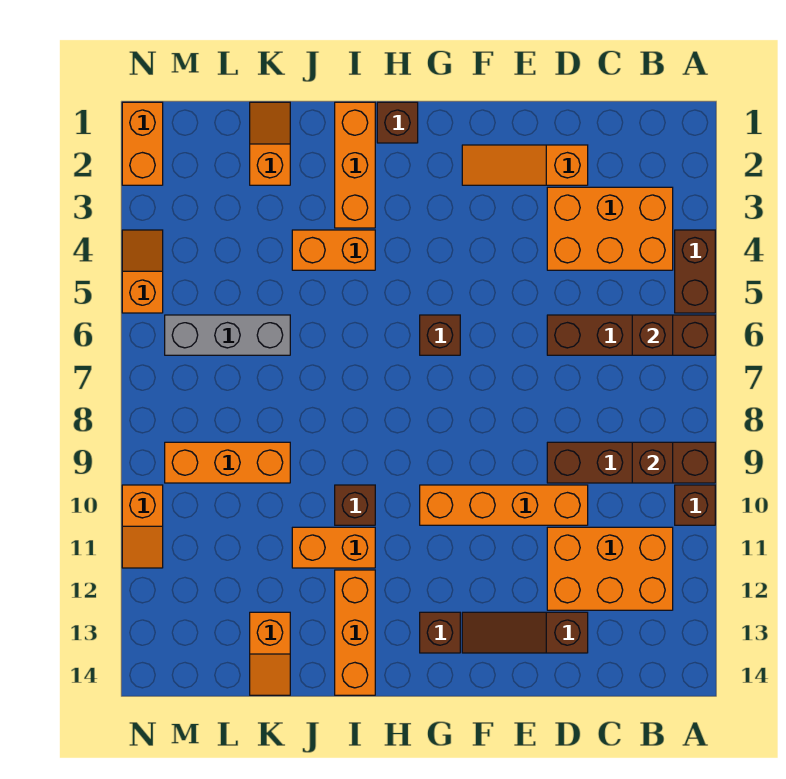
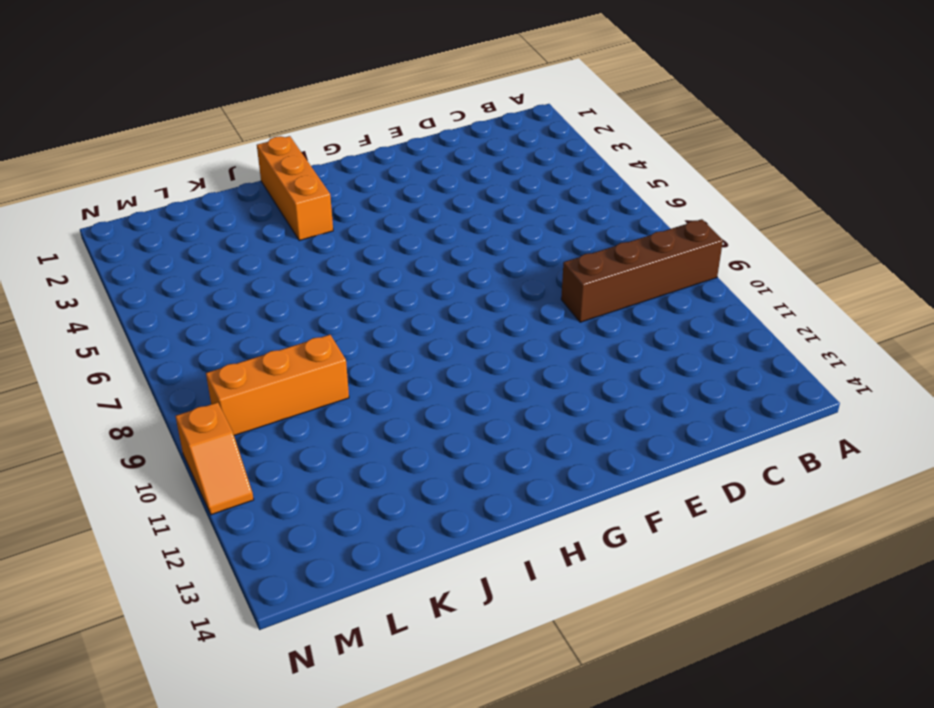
none -> brown 1x2 brick [675,230,715,313]
none -> brown 1x4 brick [547,315,715,355]
none -> brown 1x1 brick [675,485,715,525]

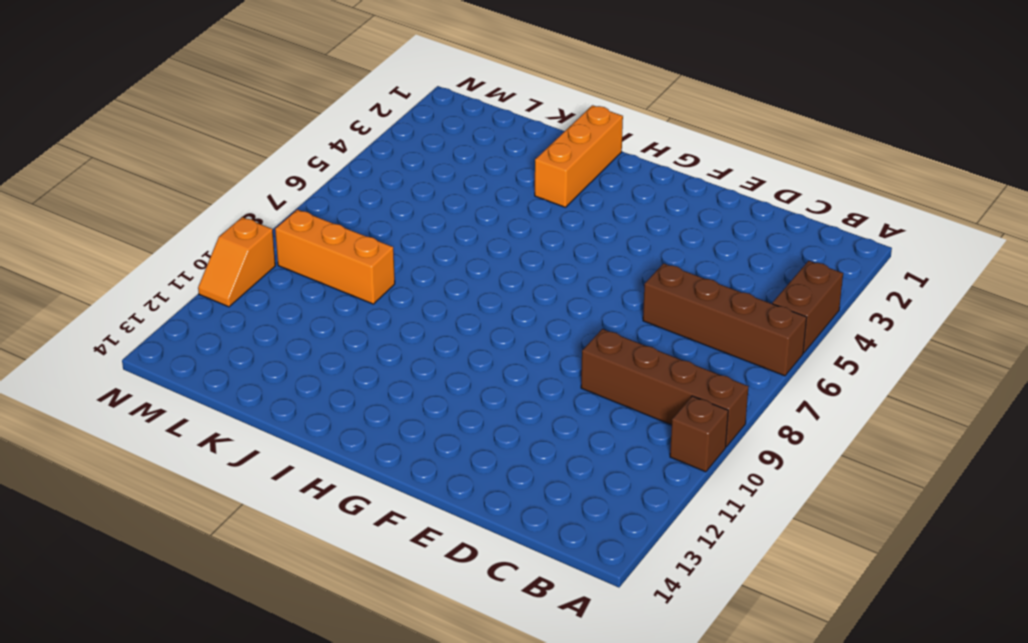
none -> orange 2x3 brick [547,187,673,270]
none -> orange 2x3 brick [547,527,673,610]
none -> orange 1x3 slope [462,145,588,185]

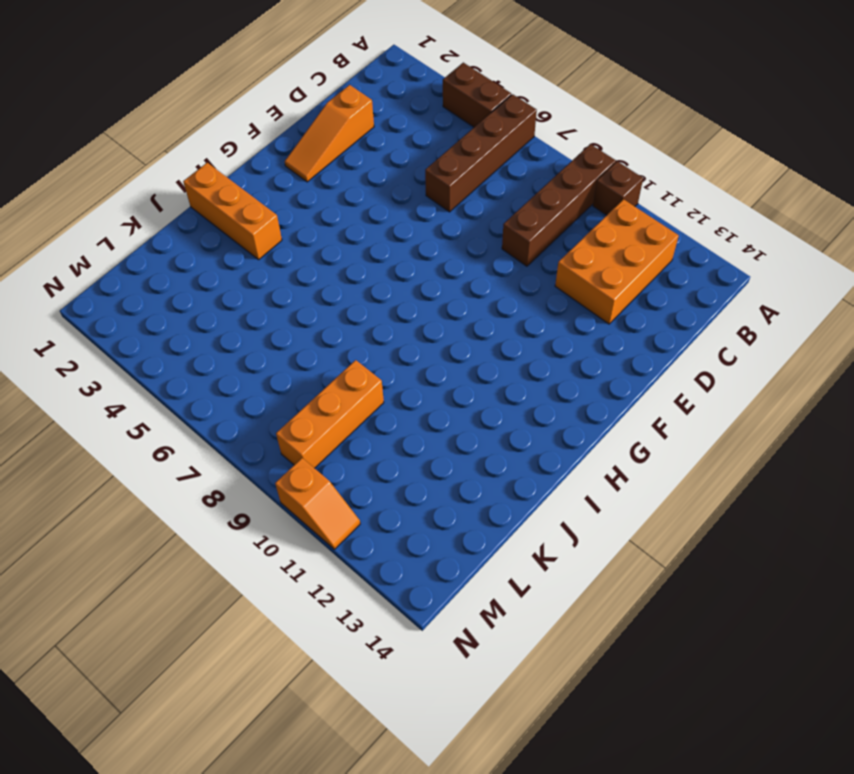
none -> orange 2x3 brick [547,187,673,270]
none -> orange 1x4 brick [420,485,588,525]
none -> brown 1x3 slope [462,612,588,653]

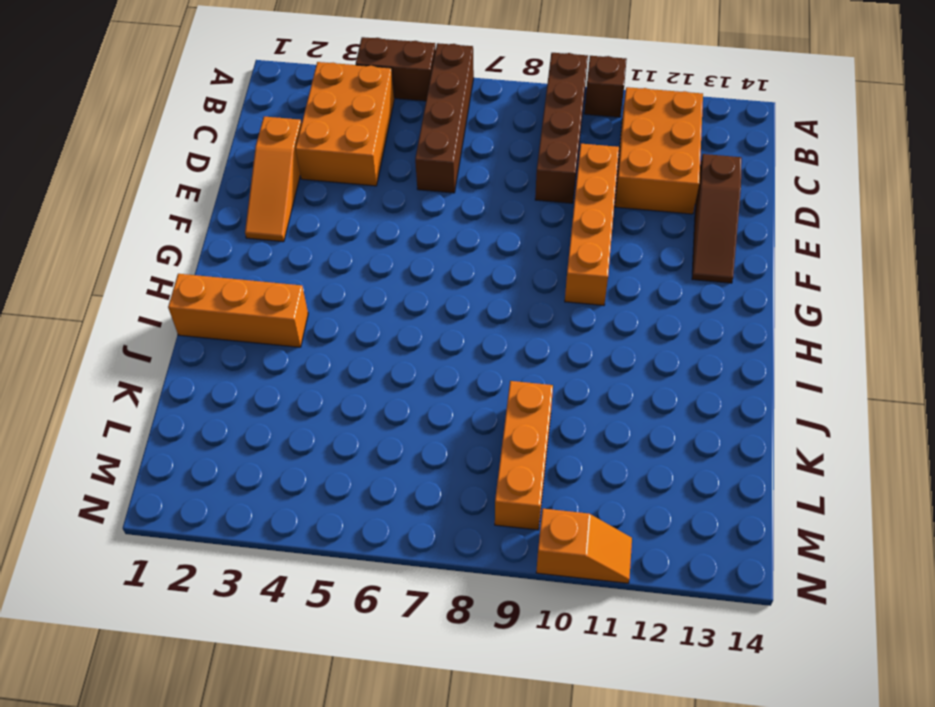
none -> brown 1x1 brick [420,315,460,355]
none -> brown 1x1 brick [420,612,460,653]
none -> brown 1x1 brick [377,102,418,143]

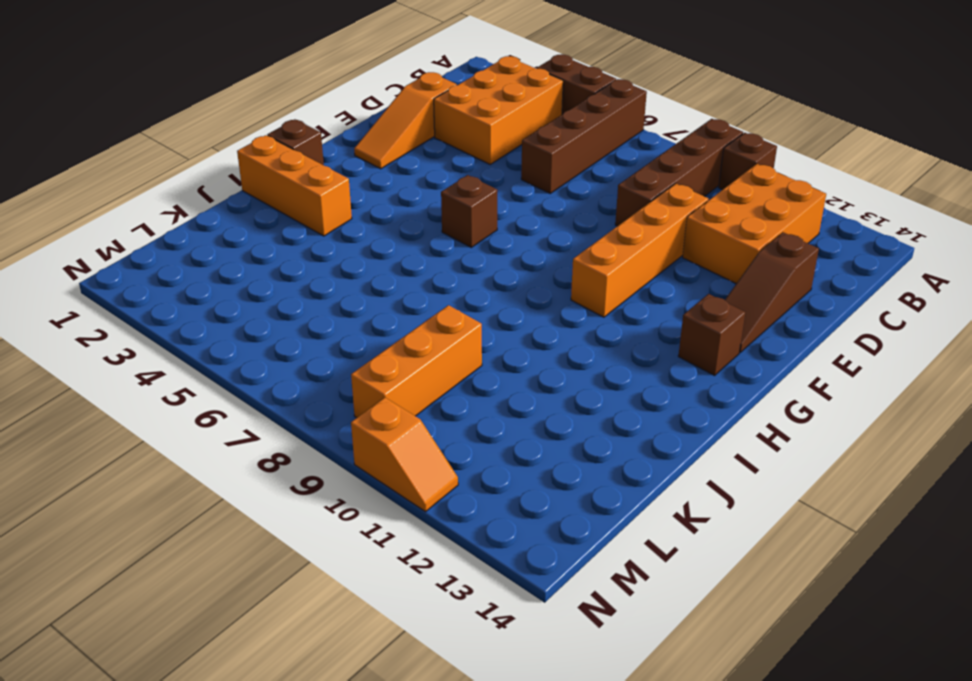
none -> orange 1x2 brick [292,230,375,270]
none -> brown 1x1 brick [335,485,375,525]
none -> orange 1x2 brick [292,527,375,568]

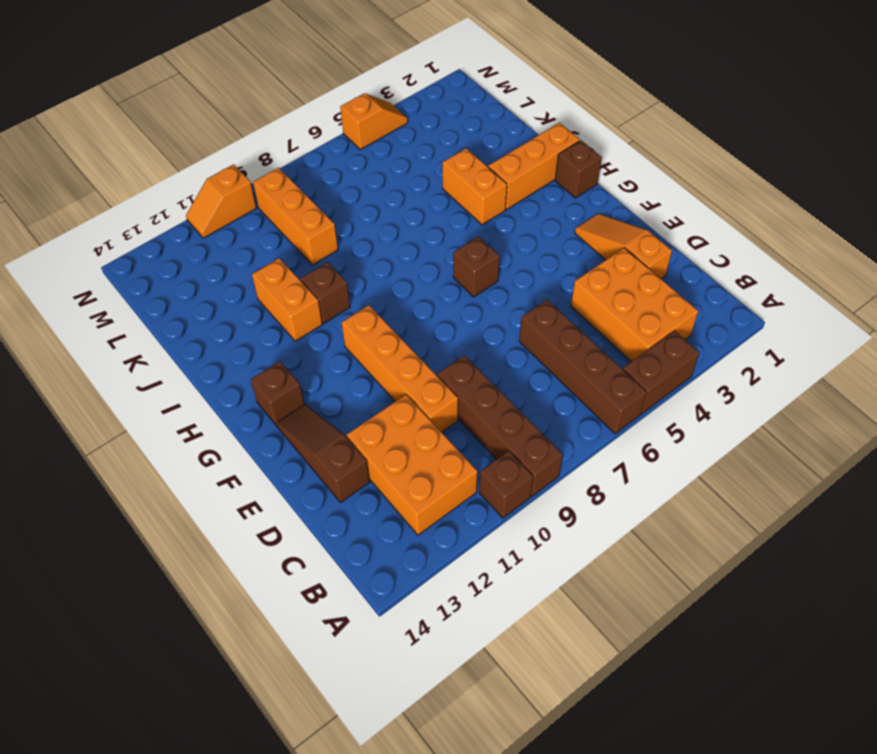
none -> orange 1x3 brick [335,570,375,695]
none -> orange 1x2 slope [250,102,290,185]
none -> grey 1x3 brick [165,315,290,355]

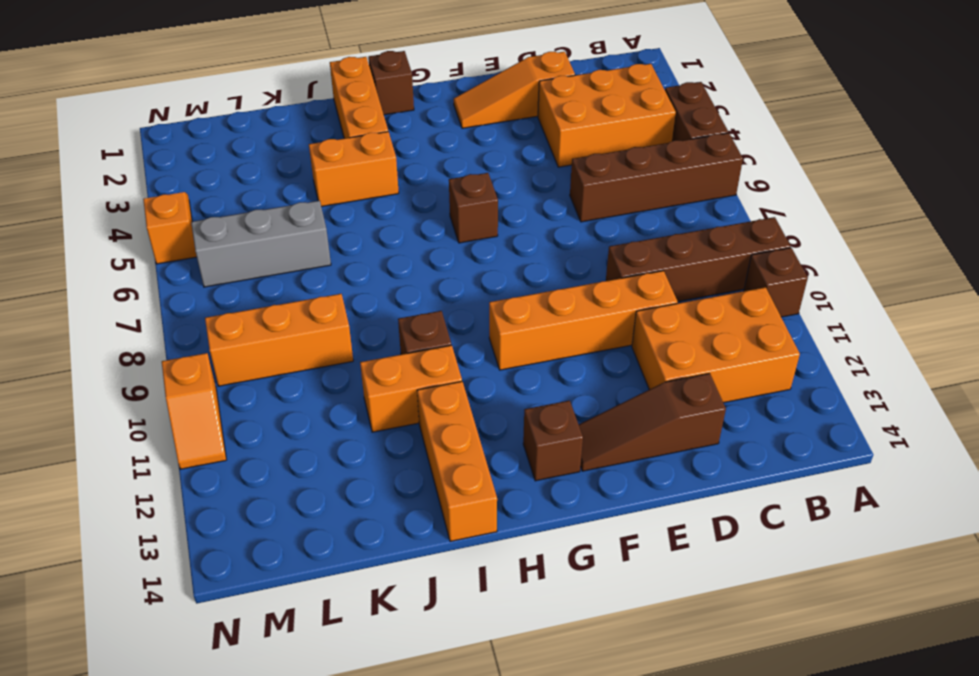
none -> orange 1x2 slope [250,102,290,185]
none -> orange 1x2 slope [250,612,290,695]
none -> orange 1x2 brick [122,102,163,185]

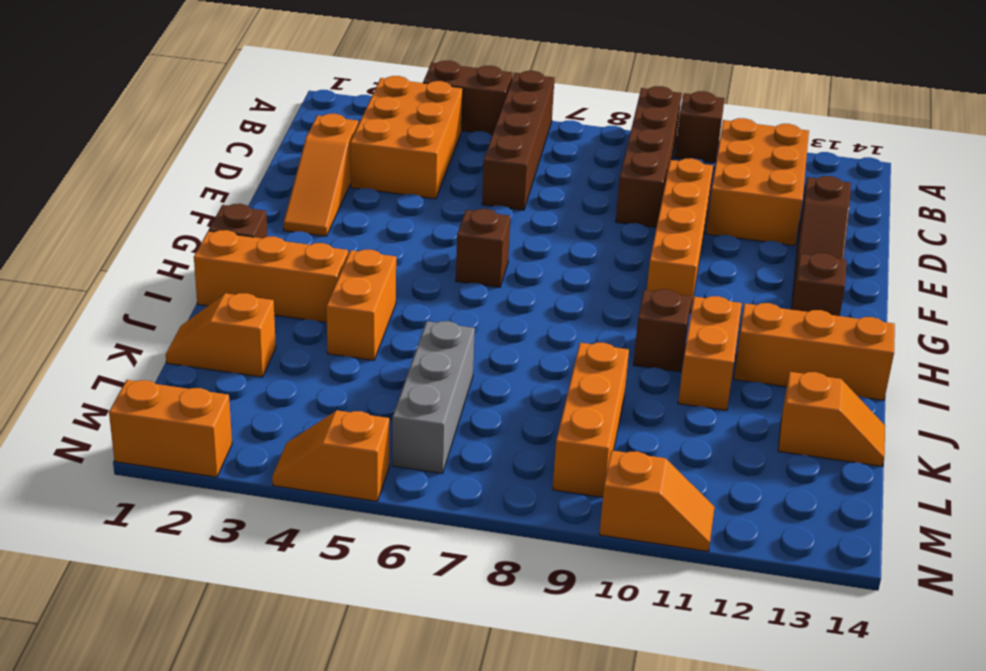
none -> brown 1x1 brick [632,315,673,355]
none -> brown 1x1 brick [632,442,673,483]

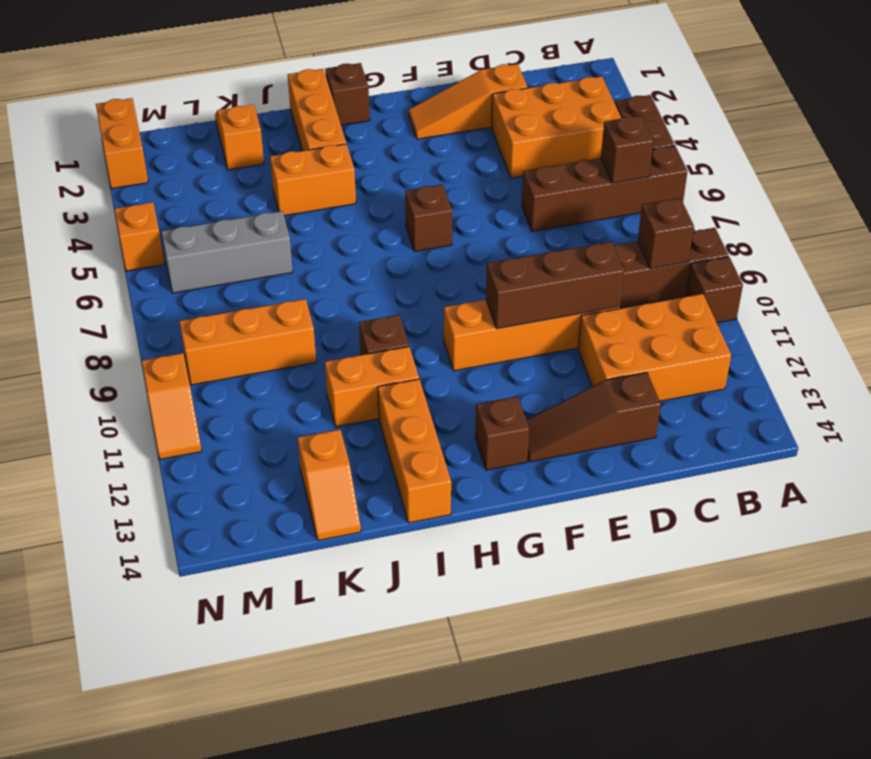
brown 1x3 brick [486,242,624,329] -> none

